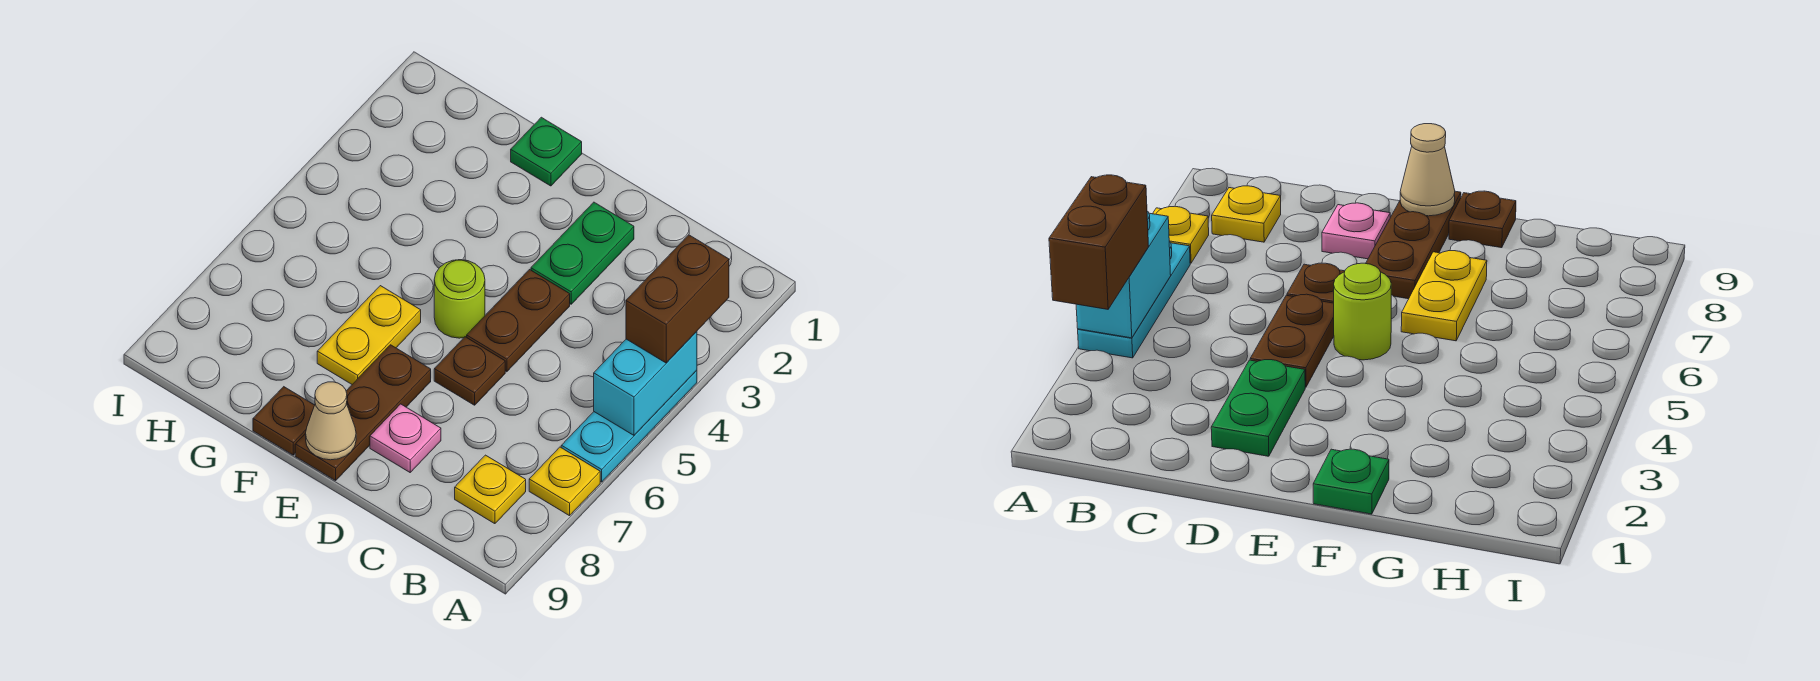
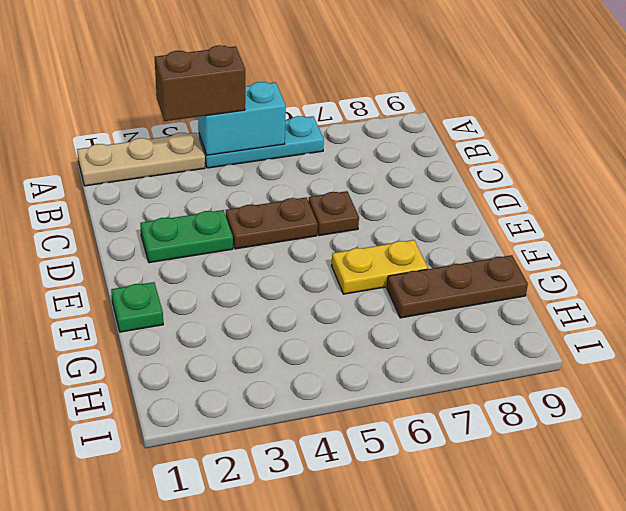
tan 1x3 plate [77,133,205,186] -> none
brown 1x3 plate [387,255,528,318] -> brown 1x3 plate moved to [295,345,431,481]
none -> yellow 1x1 plate [529,447,600,516]
none -> yellow 1x1 plate [455,455,526,524]
none -> pink 1x1 plate [370,404,441,472]

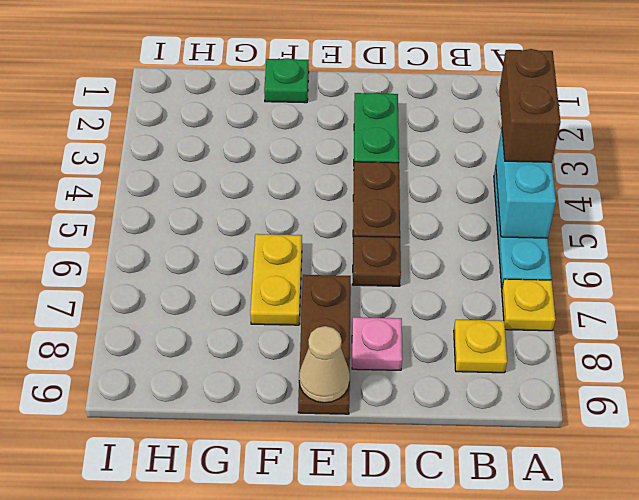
none -> lime 1x1 round brick [434,260,485,338]
none -> brown 1x1 plate [253,387,315,455]

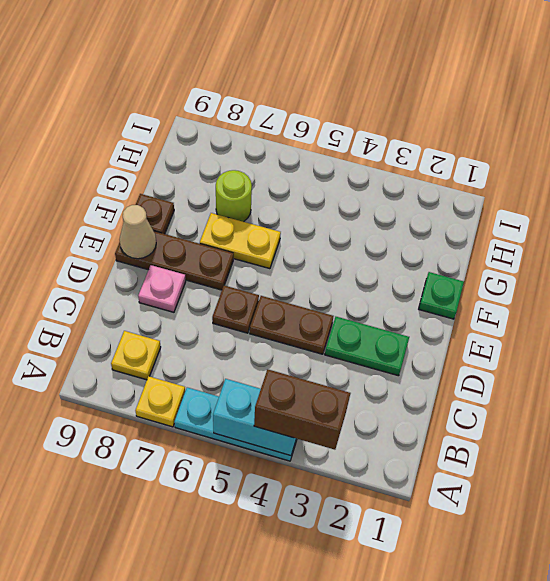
lime 1x1 round brick [216,170,252,222] -> lime 1x1 round brick moved to [434,260,485,338]

